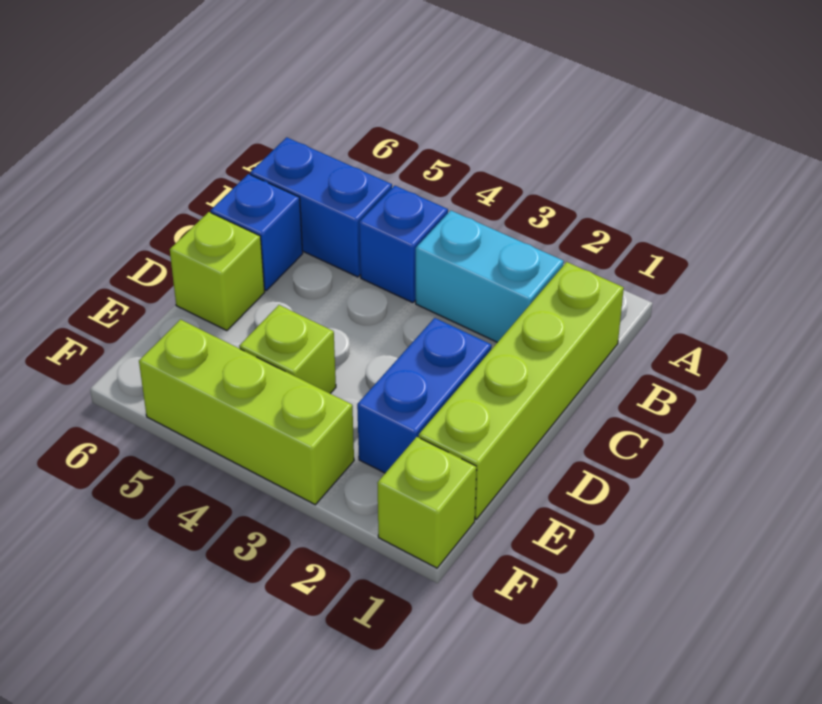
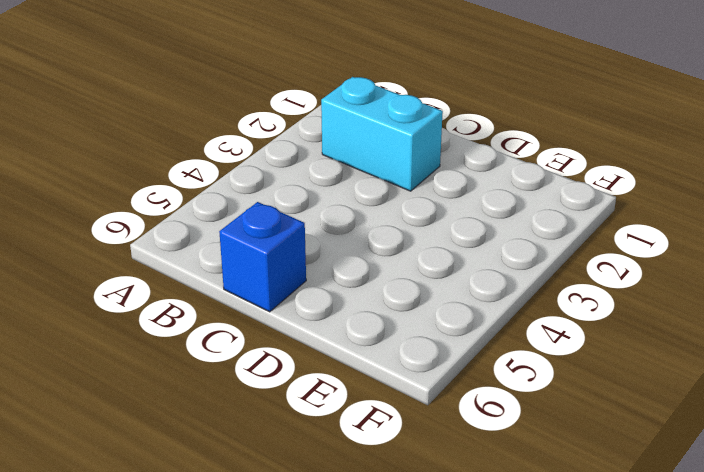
cyan 1x2 brick [321,77,443,191] -> cyan 1x2 brick turned to [416,210,564,342]
none -> lime 1x4 brick [419,262,624,519]
none -> blue 1x1 brick [359,186,448,303]

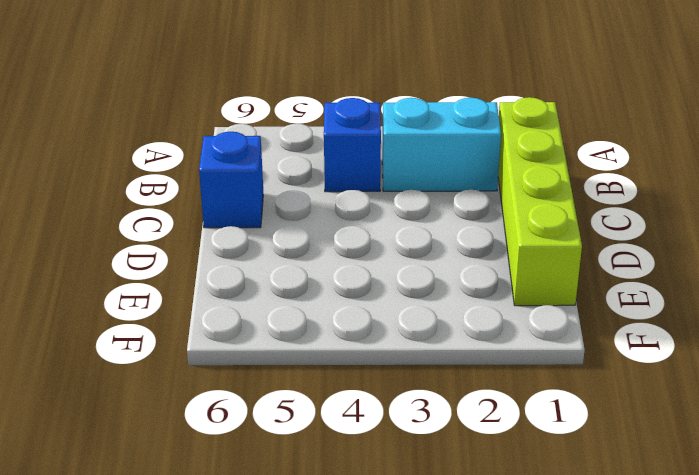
none -> blue 1x2 brick [250,137,392,277]
none -> blue 1x2 brick [357,318,492,473]

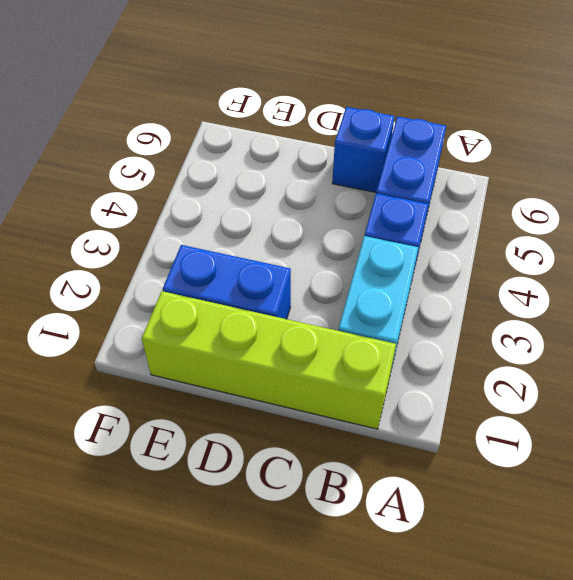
none -> lime 1x1 brick [170,212,265,331]
none -> lime 1x1 brick [239,305,336,394]

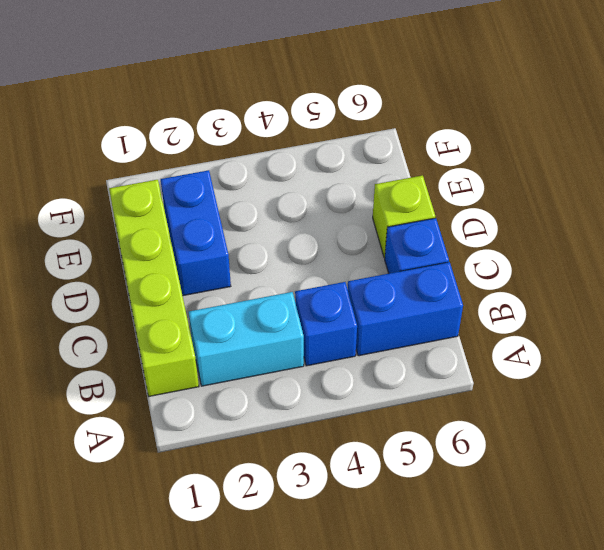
none -> lime 1x1 brick [239,305,336,394]
none -> lime 1x1 brick [377,437,477,568]

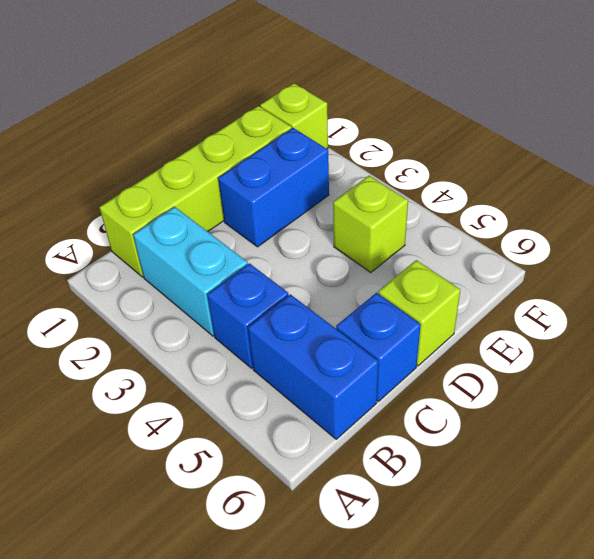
none -> lime 1x3 brick [139,320,354,505]

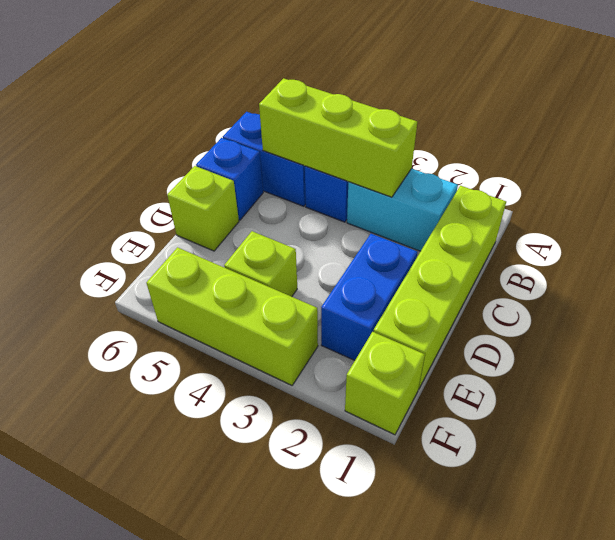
lime 1x3 brick [259,78,417,197] -> none

